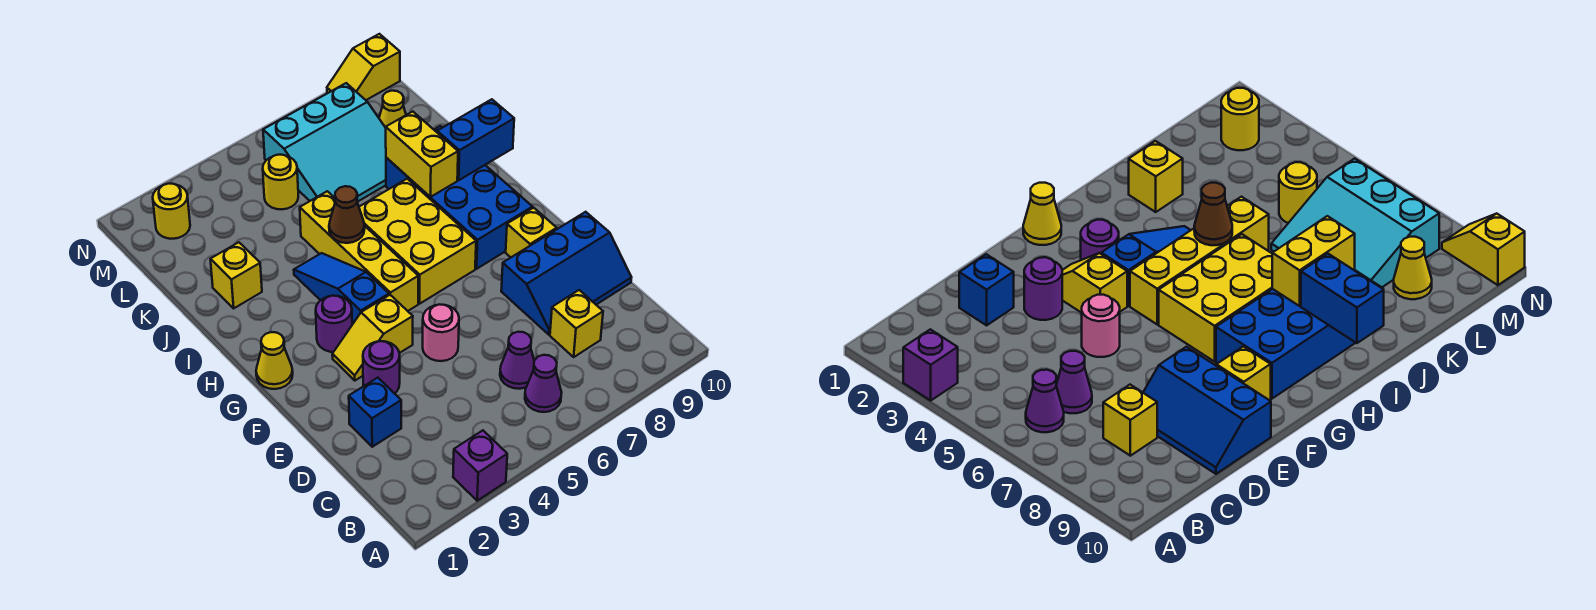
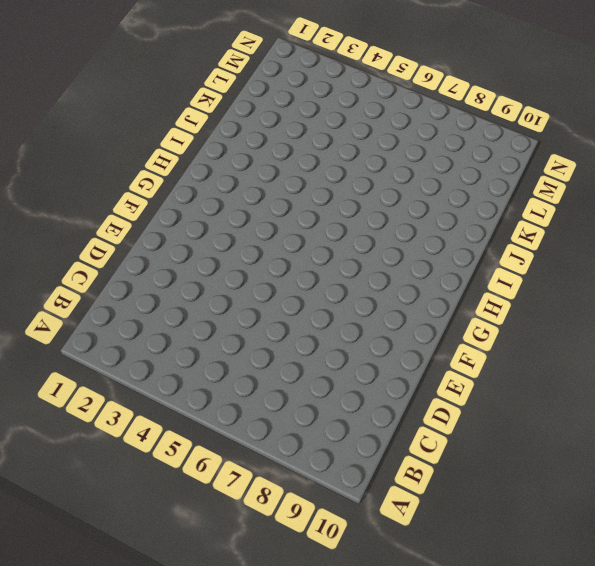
none -> purple 1x1 brick [453,430,507,501]
none -> purple 1x1 cone [525,355,562,412]
none -> purple 1x1 cone [500,332,534,389]

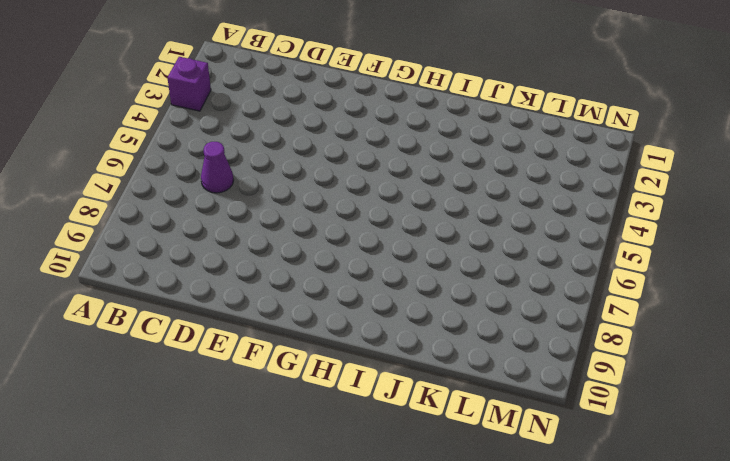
none -> purple 1x1 cone [525,355,562,412]
none -> yellow 1x1 brick [550,290,603,357]
none -> blue 1x1 brick [349,378,401,447]

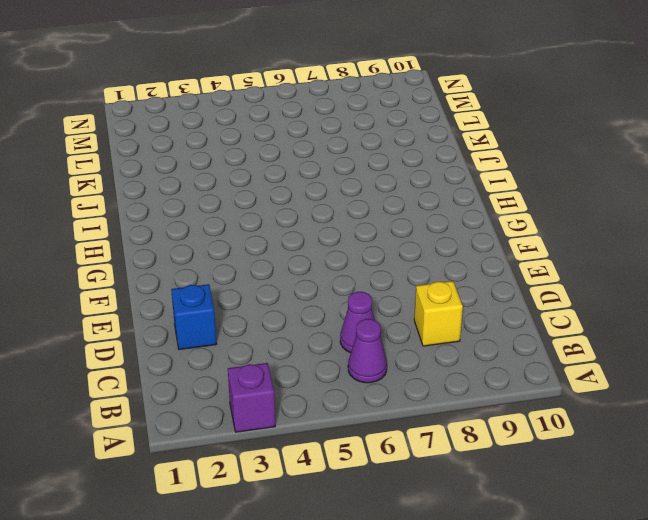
none -> blue 2x3 slope [501,212,632,335]
none -> purple 1x1 round brick [363,341,400,394]
none -> pink 1x1 round brick [423,304,459,361]

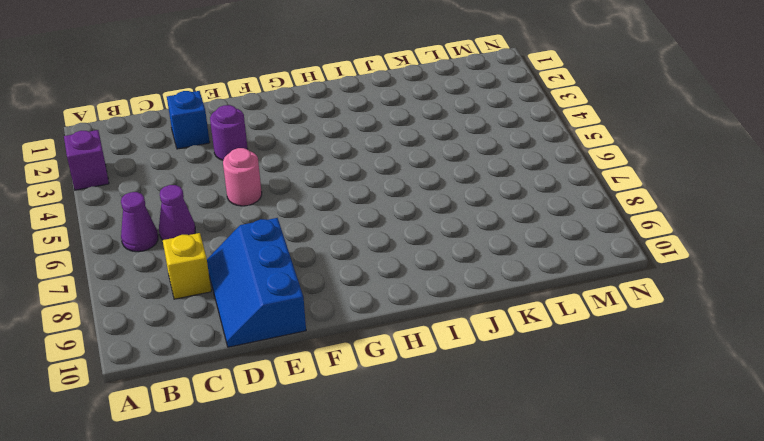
none -> yellow 1x2 slope [332,295,413,380]
none -> yellow 1x1 brick [506,208,557,257]
none -> yellow 1x1 cone [256,332,293,389]

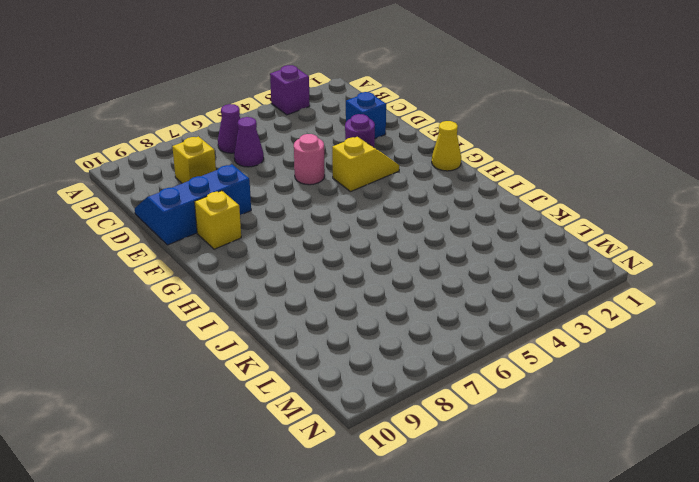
none -> purple 1x1 round brick [316,296,352,352]
none -> blue 1x3 slope [294,253,389,324]
none -> yellow 1x4 brick [300,191,418,311]

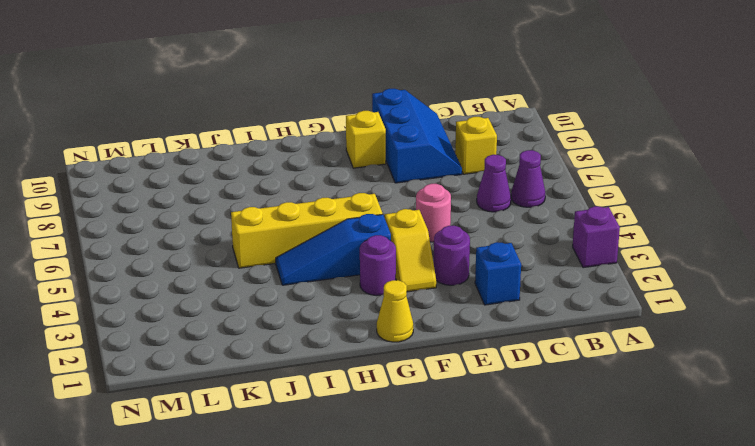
none -> yellow 2x3 brick [359,179,476,304]
none -> blue 2x4 brick [386,126,533,269]
none -> yellow 1x1 brick [210,242,262,308]

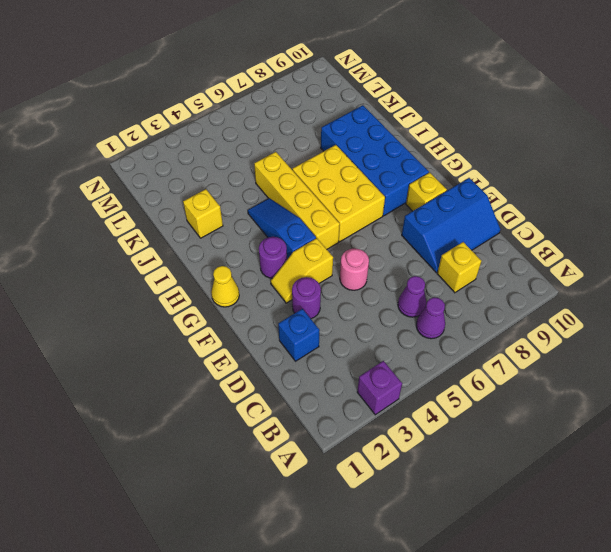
none -> cyan 3x3 slope [263,83,386,202]
none -> yellow 1x1 round brick [263,155,298,209]
none -> yellow 1x1 cone [379,91,406,128]

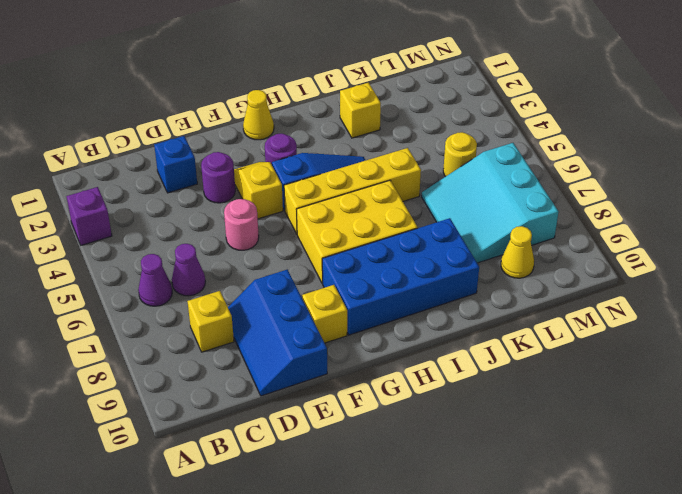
none -> yellow 1x1 round brick [153,183,190,239]
none -> yellow 1x2 slope [327,34,400,100]
none -> brown 1x1 cone [329,186,364,243]

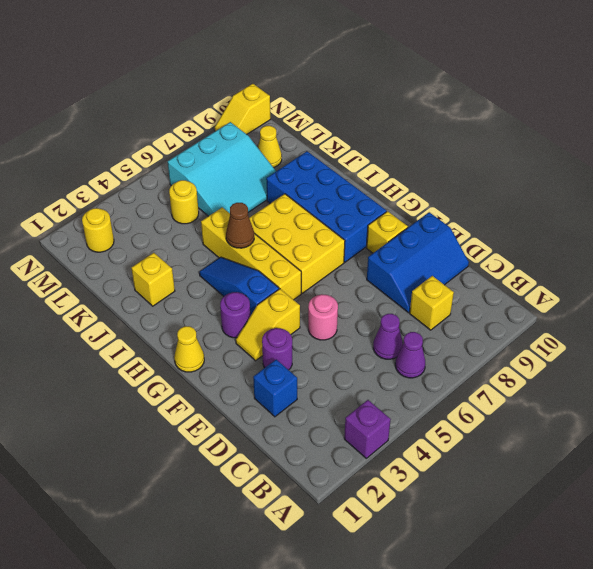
none -> yellow 1x2 brick [386,111,458,197]
none -> blue 1x2 brick [437,99,514,180]

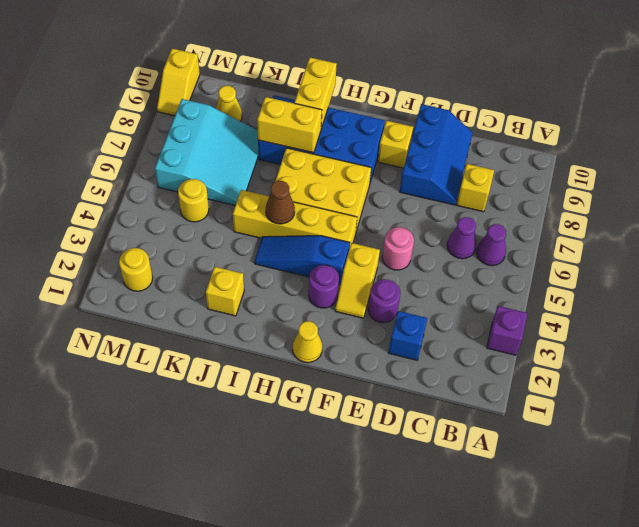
yellow 1x2 brick [295,58,337,128] -> blue 1x2 brick [437,99,514,180]

